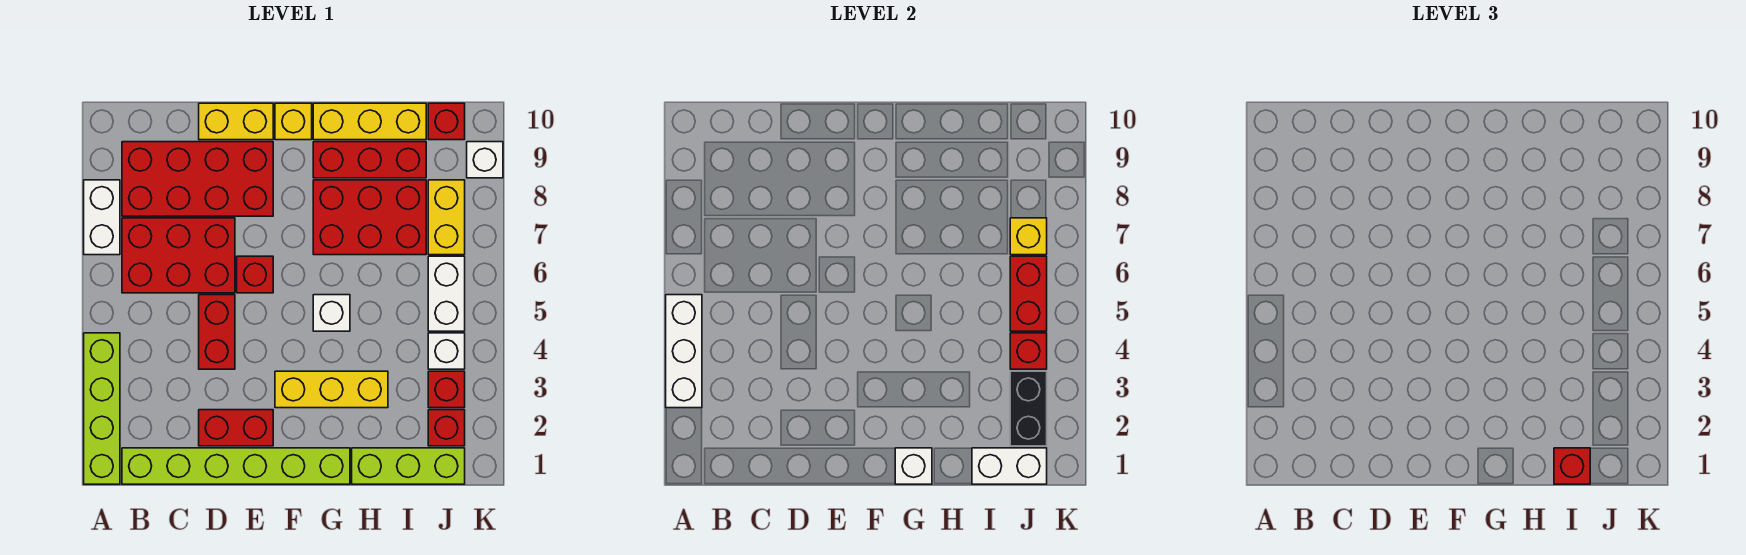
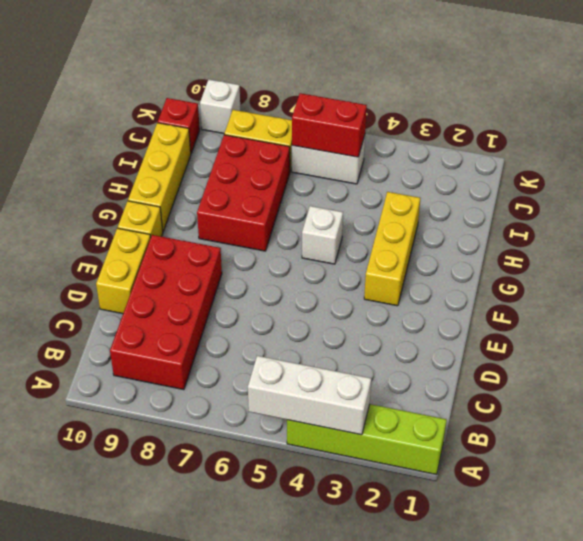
none -> white 1x2 brick [84,180,120,255]
none -> lime 1x6 brick [122,448,350,484]
none -> red 2x3 brick [122,218,235,293]
none -> red 1x2 brick [199,410,273,446]

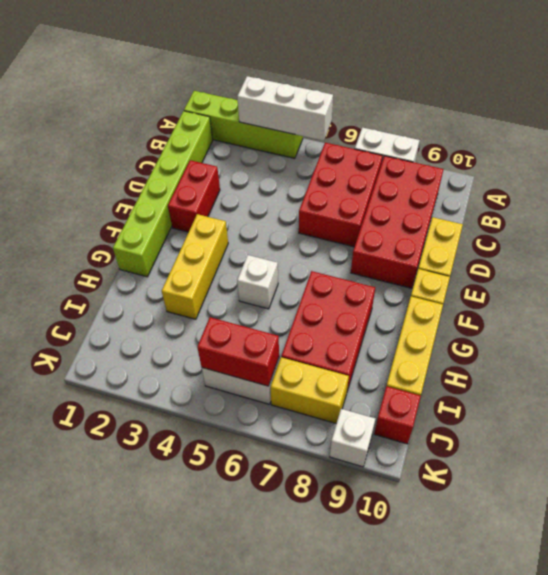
none -> red 1x2 brick [199,295,235,369]
none -> red 1x1 brick [237,256,273,293]
none -> red 1x3 brick [313,142,426,178]
none -> lime 1x3 brick [352,448,465,484]

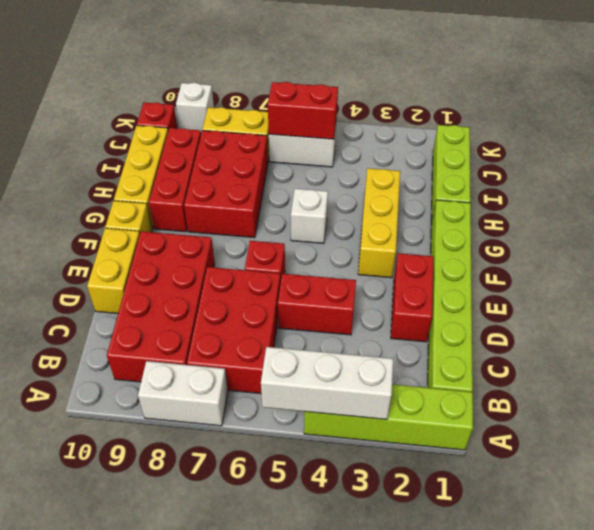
none -> red 1x1 brick [428,410,465,446]
none -> red 1x1 brick [428,371,465,408]
none -> white 1x1 brick [428,333,465,369]
none -> white 1x1 brick [895,448,932,484]

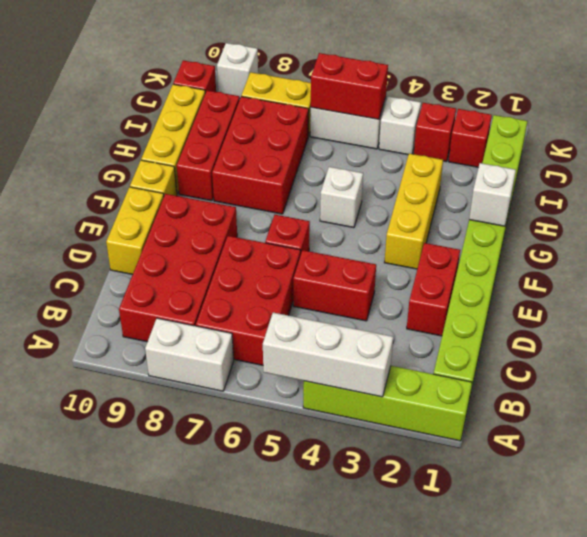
none -> white 1x2 brick [972,448,1047,484]
none -> black 1x2 brick [1010,371,1047,446]
none -> red 1x1 brick [1010,333,1047,369]
none -> yellow 1x1 brick [1010,218,1047,255]

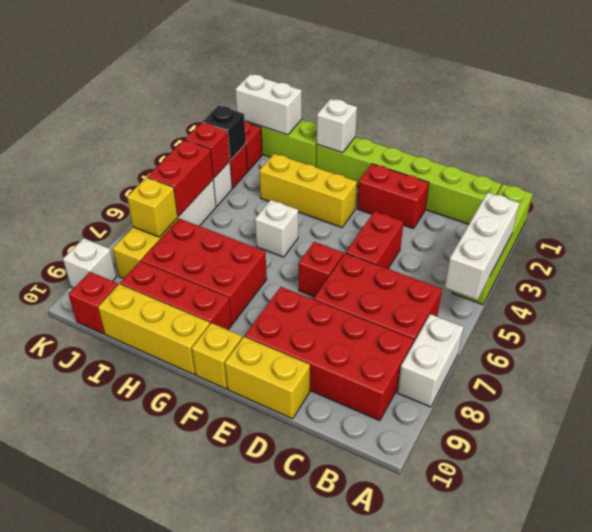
black 1x1 brick [203,106,246,160] -> black 1x2 brick [1010,371,1047,446]
none -> red 1x1 brick [1554,448,1590,484]

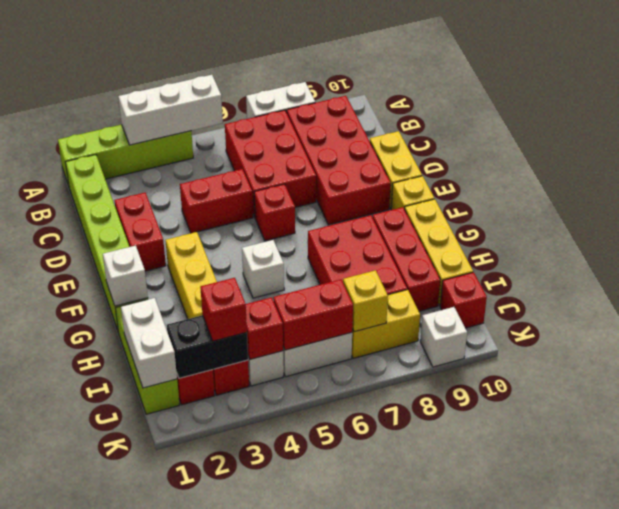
red 1x1 brick [200,278,247,341] -> red 1x1 brick moved to [1554,448,1590,484]

